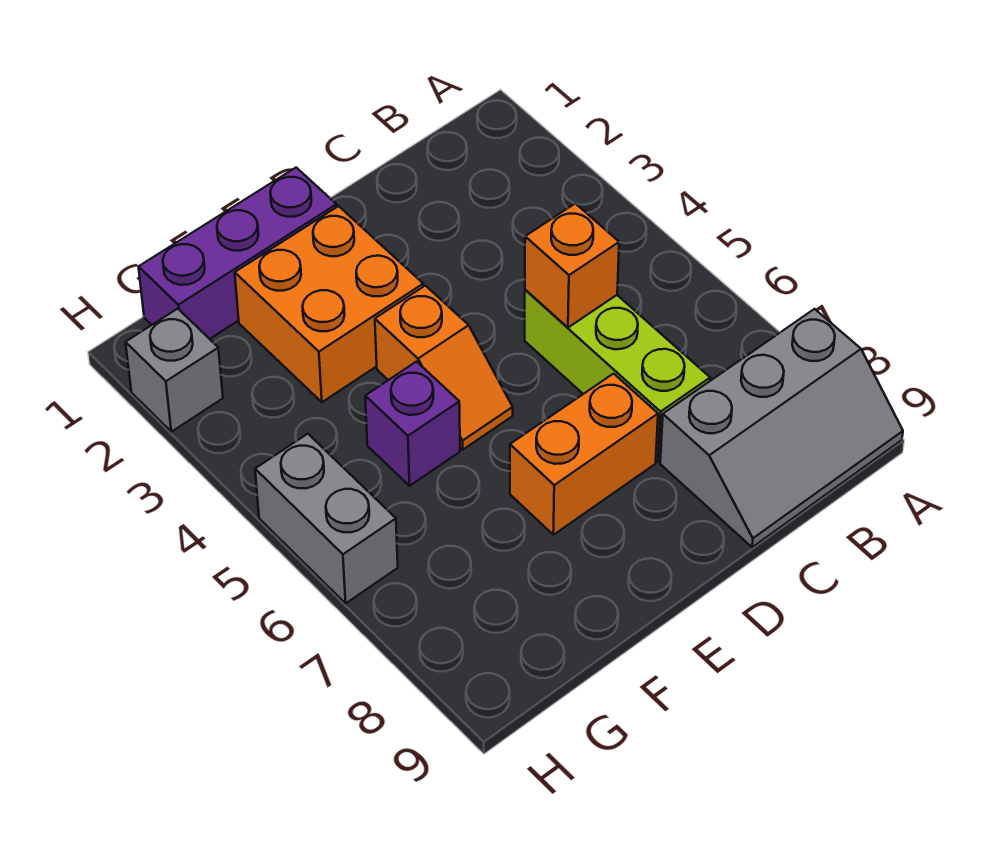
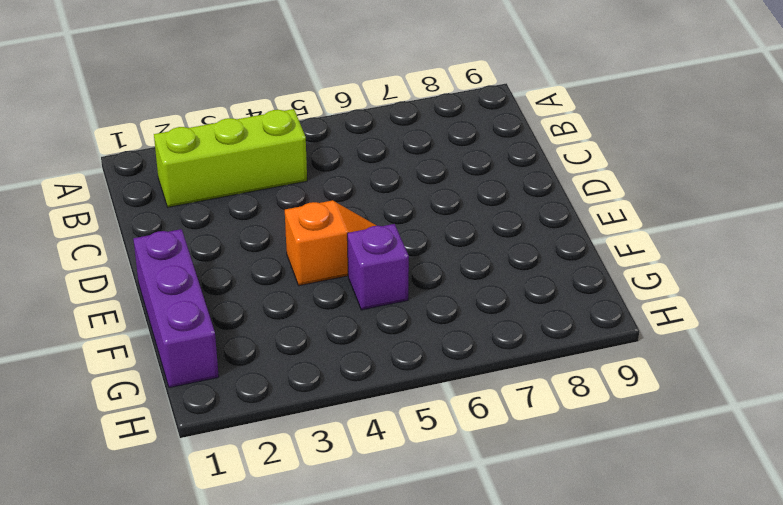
lime 1x3 brick [154,109,307,207] -> lime 1x3 brick moved to [525,290,710,462]
none -> grey 2x3 slope [660,309,903,547]
none -> orange 1x2 brick [510,374,658,535]

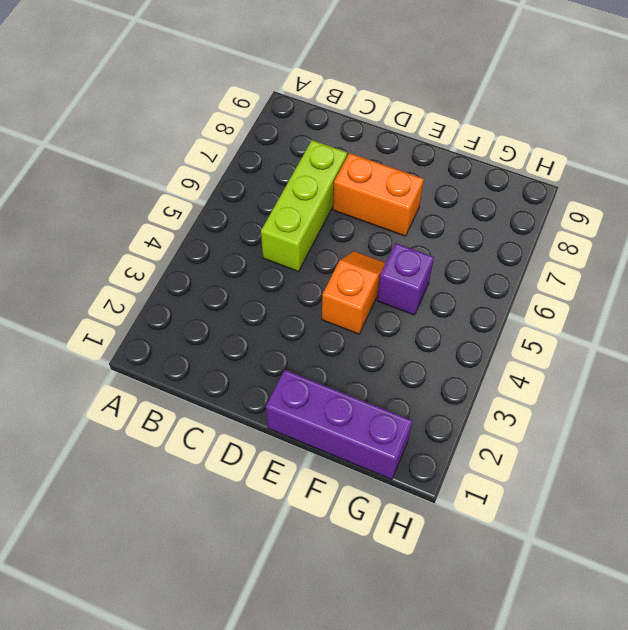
none -> grey 2x3 slope [660,309,903,547]
none -> orange 2x2 brick [235,206,423,402]

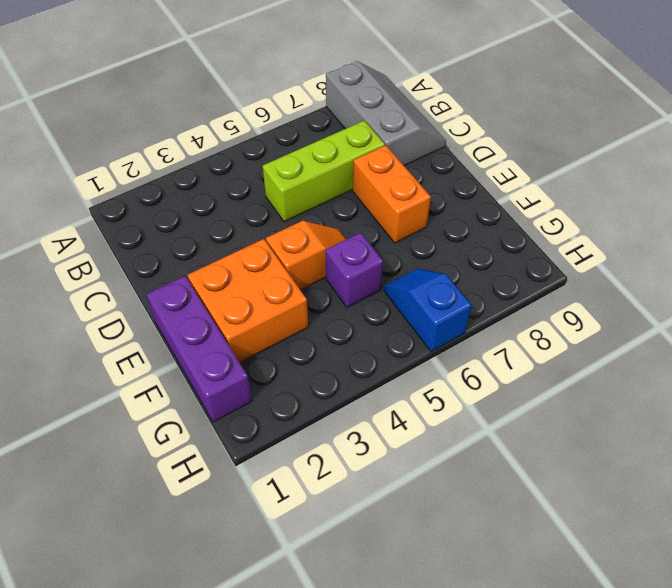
blue 1x2 slope [384,269,472,352] -> grey 1x2 brick [255,434,398,603]
none -> grey 1x1 brick [126,309,223,432]
none -> orange 1x1 brick [525,204,619,327]

